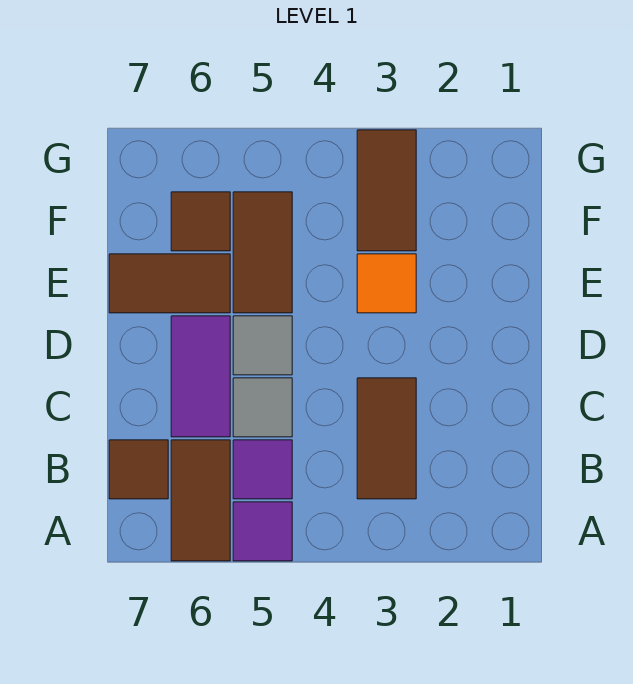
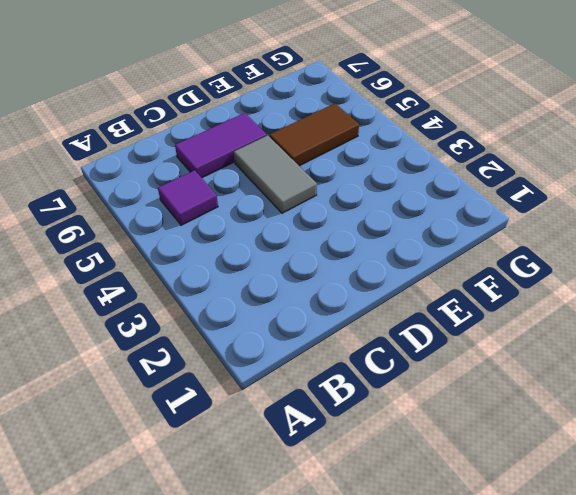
grey 1x2 tile [234,135,317,213] -> grey 1x1 tile [233,316,292,375]
none -> purple 1x1 tile [233,502,292,561]
none -> brown 1x2 tile [171,440,230,561]
none -> brown 1x2 tile [357,378,416,499]

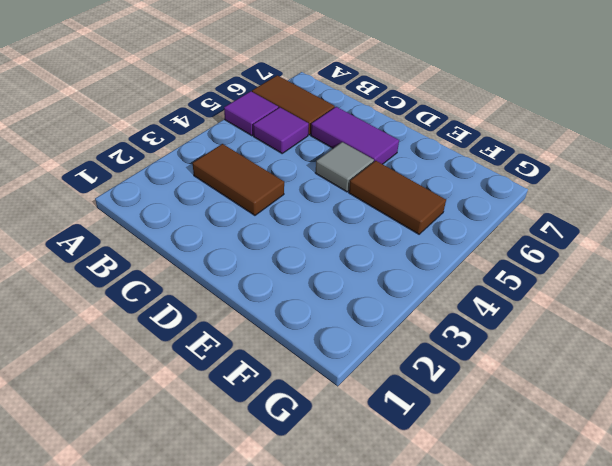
none -> brown 1x1 tile [109,440,168,499]
none -> grey 1x1 tile [233,378,292,437]
none -> orange 1x1 tile [357,254,416,313]

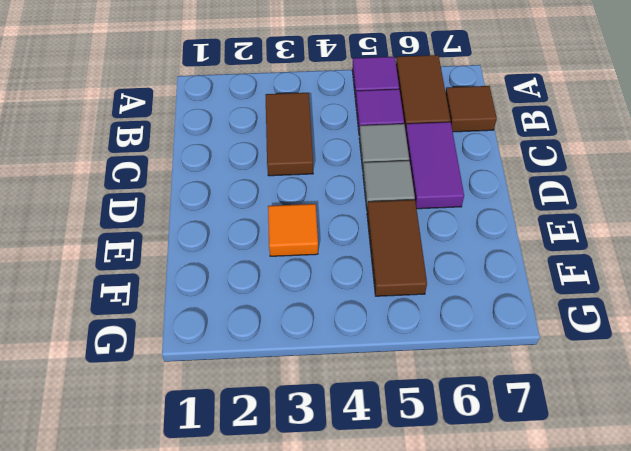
none -> brown 1x2 tile [109,254,230,313]
none -> brown 1x2 tile [357,130,416,251]
none -> brown 1x1 tile [171,192,230,251]

